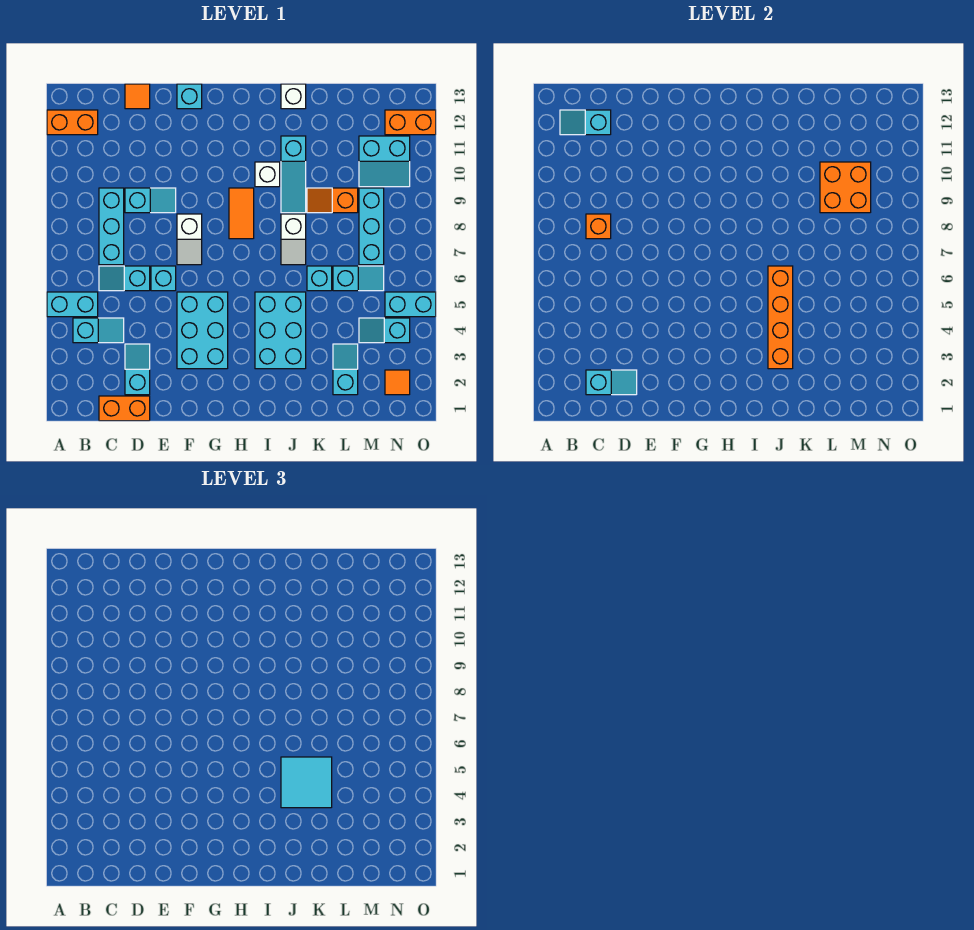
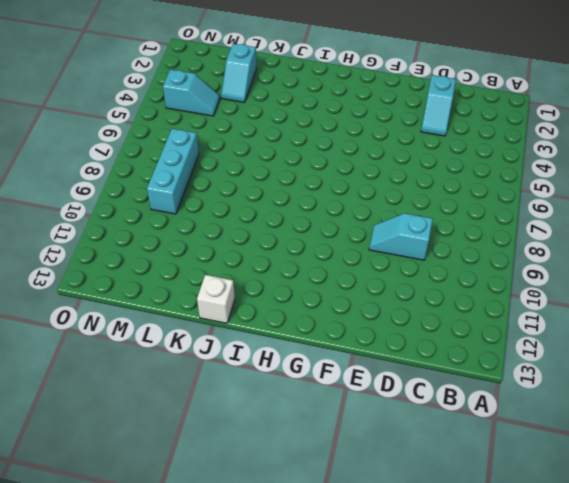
none -> cyan 1x2 brick [47,292,98,317]
none -> orange 1x2 brick [47,110,98,135]
none -> cyan 1x2 slope [73,318,124,343]
none -> orange 1x2 brick [99,396,150,421]

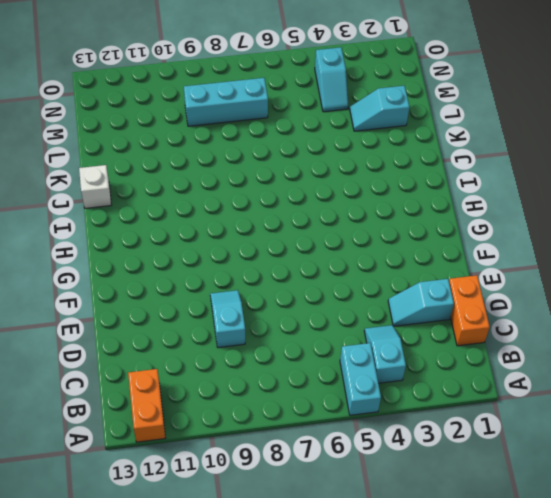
none -> cyan 1x2 slope [99,266,150,291]
none -> cyan 1x3 brick [99,188,124,265]
none -> orange 1x1 tile [125,84,150,109]
none -> cyan 1x1 brick [151,266,176,291]

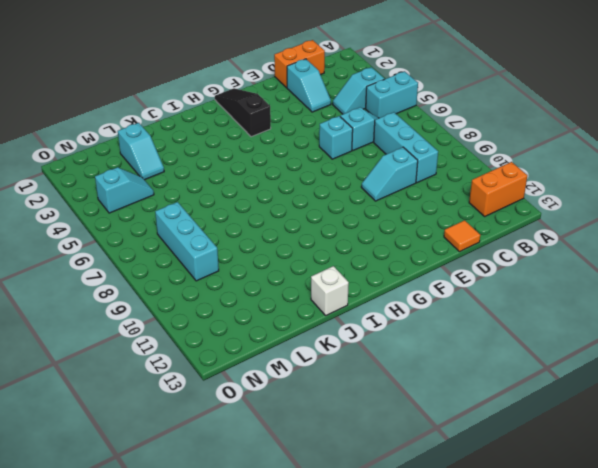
black 1x3 slope [215,88,271,137] -> cyan 2x3 brick [177,292,228,369]
none -> white 1x2 slope [177,214,202,265]
none -> cyan 1x1 brick [177,84,202,109]
none -> orange 1x2 tile [229,188,254,239]
none -> cyan 2x3 brick [255,292,306,369]

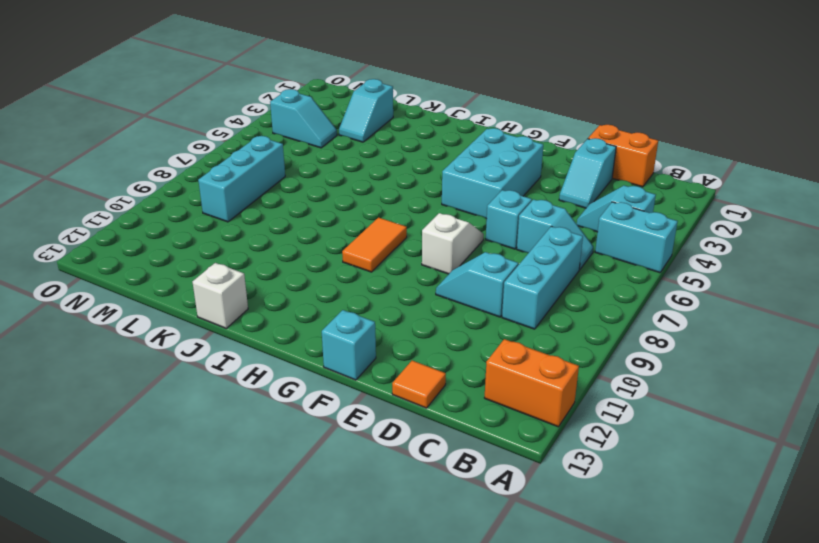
none -> cyan 2x3 brick [255,292,306,369]
none -> white 1x1 brick [255,162,280,187]
none -> white 1x2 slope [281,214,306,265]
none -> cyan 1x3 slope [281,136,306,213]

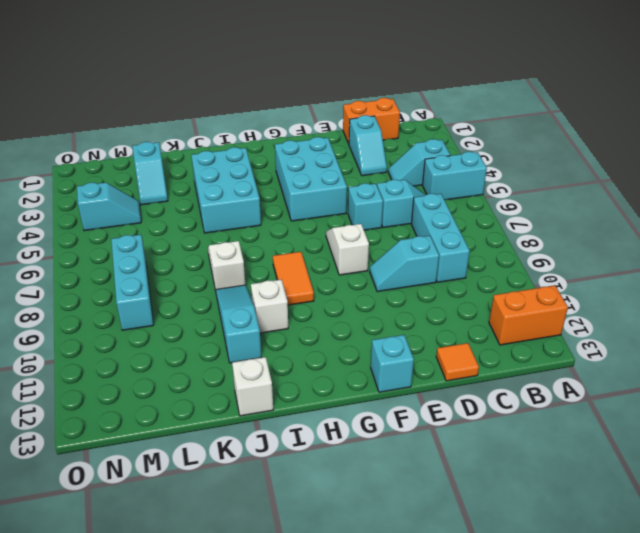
none -> cyan 1x1 brick [307,266,332,291]
none -> orange 1x2 slope [307,188,358,213]
none -> cyan 1x2 slope [333,266,384,291]
none -> cyan 2x2 slope [359,136,410,187]

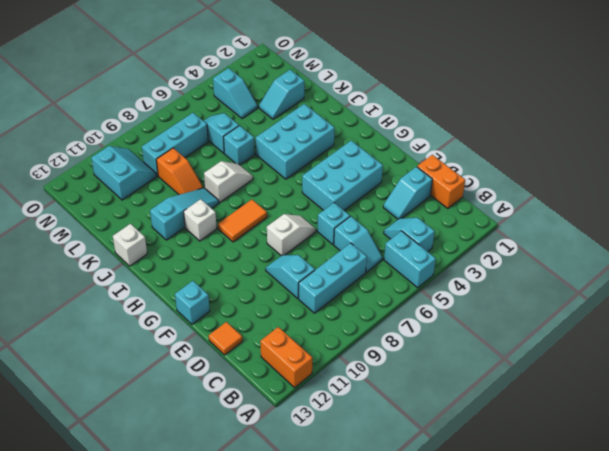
none -> orange 1x1 tile [385,370,410,395]
none -> cyan 1x2 brick [385,292,436,317]
none -> orange 1x2 brick [385,110,436,135]
none -> cyan 1x2 slope [560,110,611,135]

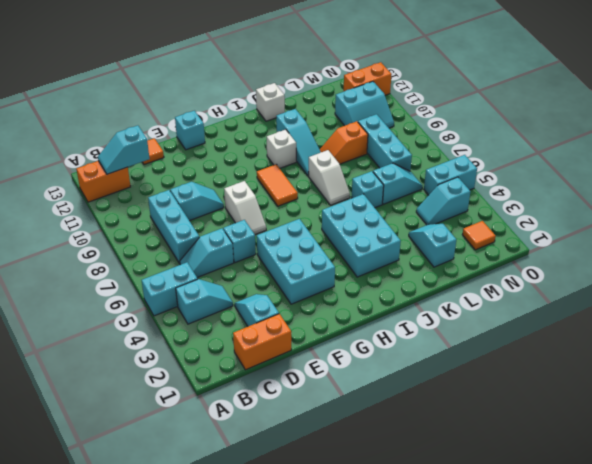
none -> cyan 1x2 slope [586,370,637,395]
none -> orange 1x1 brick [586,214,611,239]
none -> orange 1x4 brick [768,266,793,369]
none -> orange 2x2 brick [820,162,871,213]

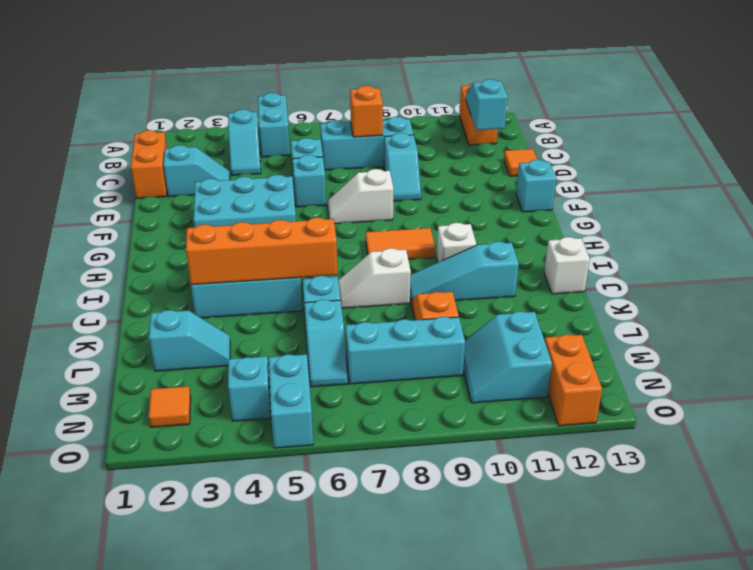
none -> cyan 1x2 slope [586,370,637,395]
none -> orange 2x2 brick [820,162,871,213]
none -> cyan 2x2 tile [281,757,332,808]

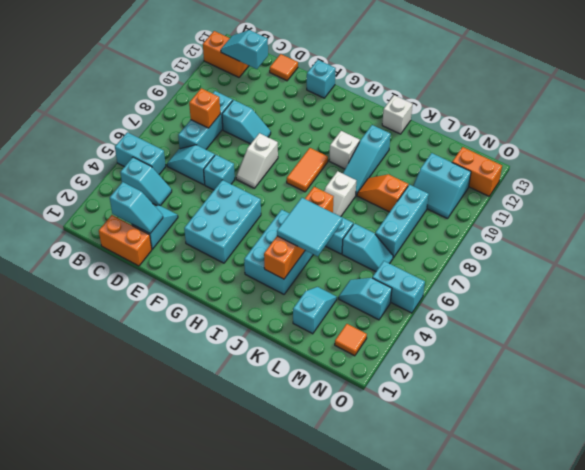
none -> orange 2x2 brick [820,162,871,213]

